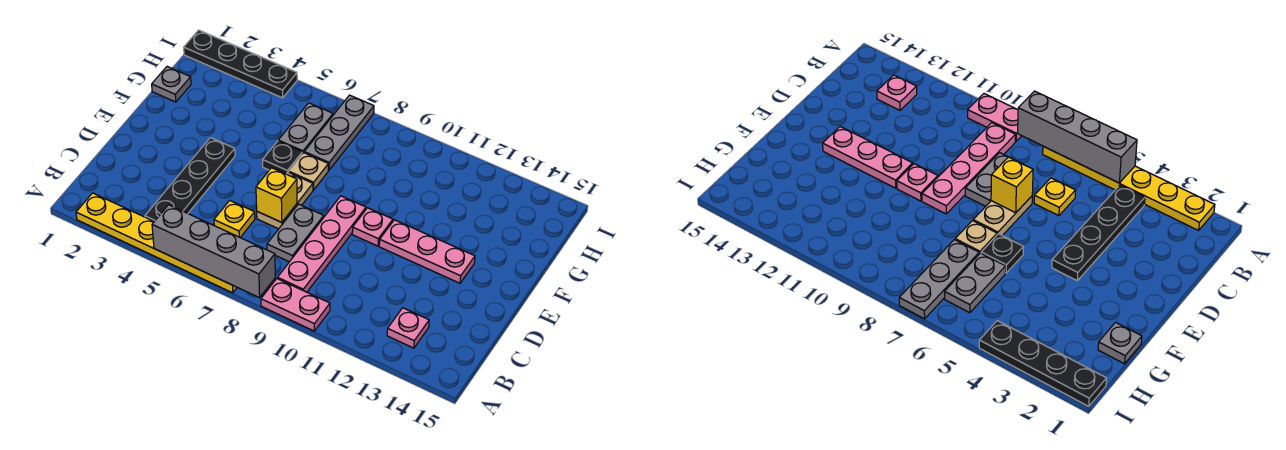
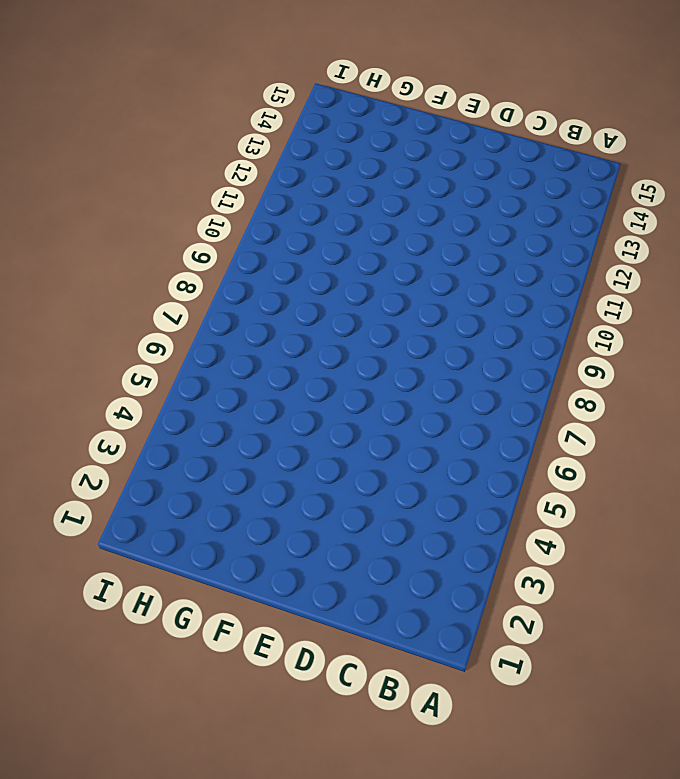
none -> yellow 1x6 plate [76,193,237,293]
none -> pink 1x2 plate [261,279,330,331]
none -> black 1x4 plate [145,138,235,221]

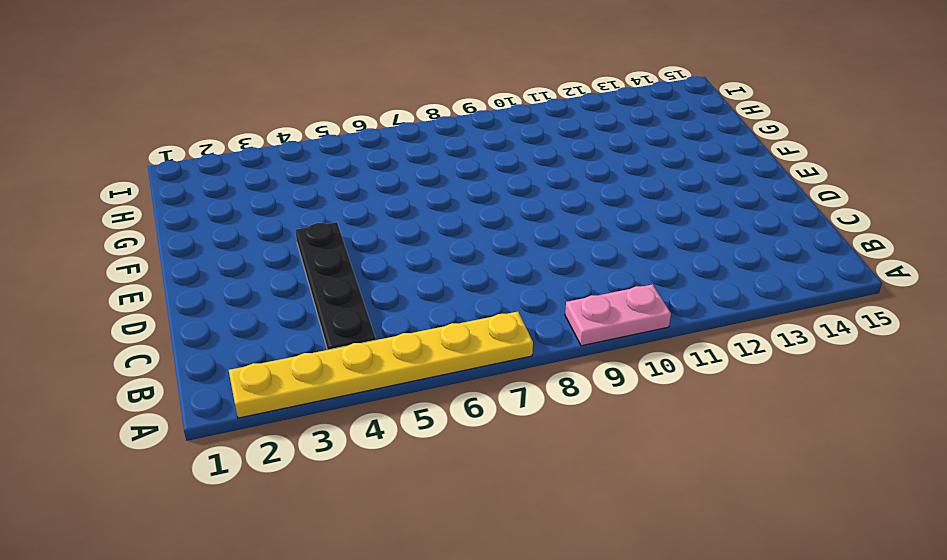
none -> pink 1x4 plate [278,196,366,292]
none -> pink 1x1 plate [387,308,429,348]
none -> yellow 1x1 plate [214,200,255,237]

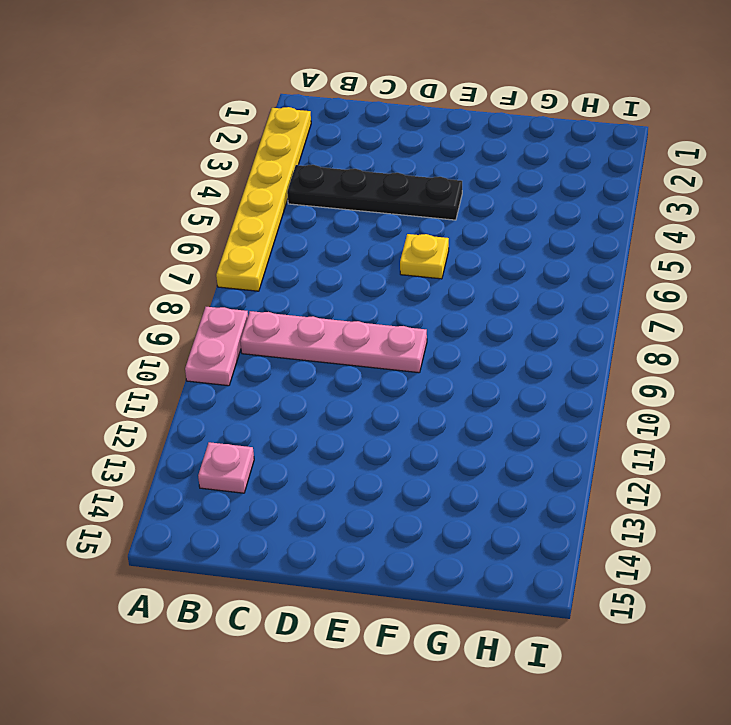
yellow 1x1 plate [400,234,449,279] -> yellow 1x1 plate moved to [214,200,255,237]
none -> grey 1x2 plate [267,204,324,262]
none -> tan 1x2 plate [257,172,313,229]
none -> pink 1x1 plate [352,208,393,246]

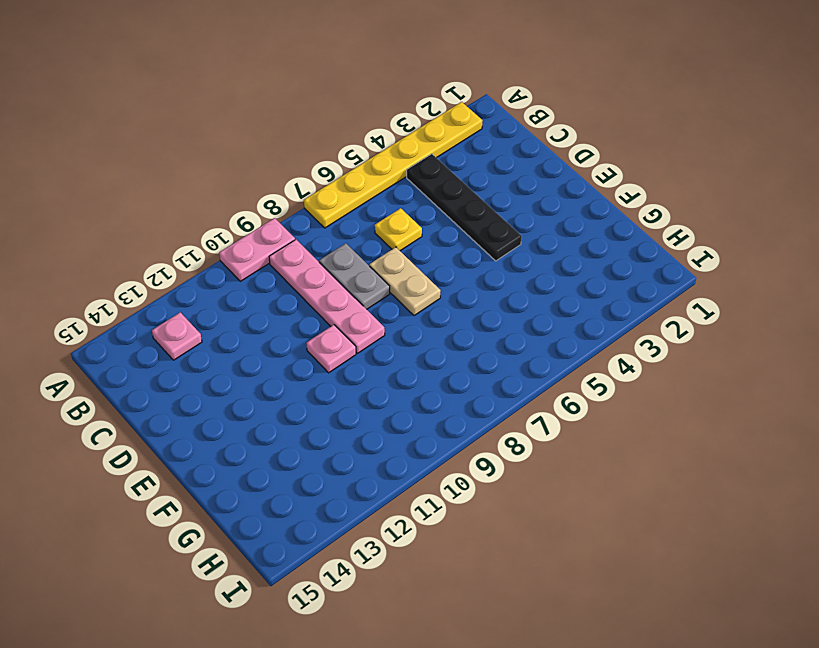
none -> pink 1x3 plate [379,220,475,283]
none -> black 1x1 plate [263,141,302,174]
none -> tan 1x1 plate [289,153,328,190]

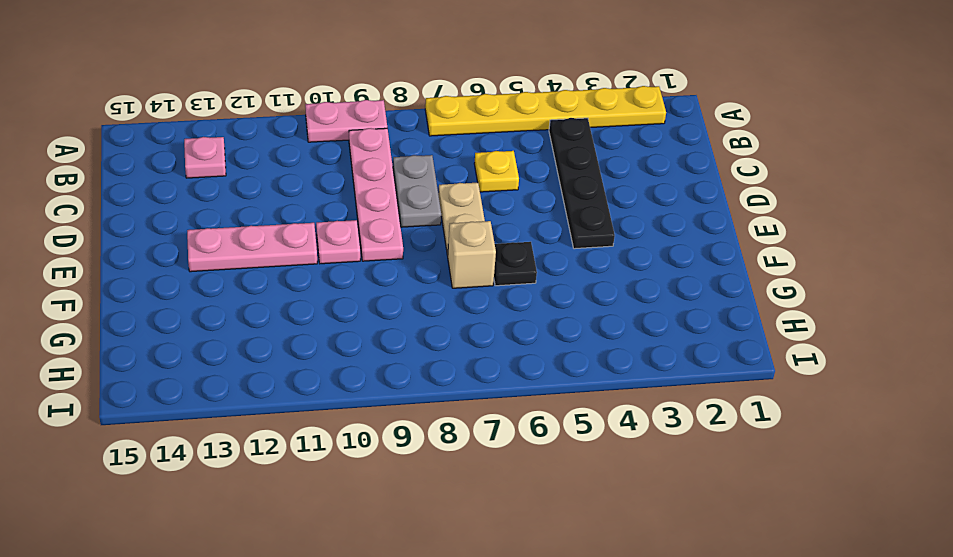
tan 1x1 brick [447,221,496,288] -> tan 1x1 plate [289,153,328,190]
none -> grey 1x1 plate [152,67,191,102]
none -> grey 1x2 plate [278,103,333,154]
none -> grey 1x3 plate [304,95,374,170]

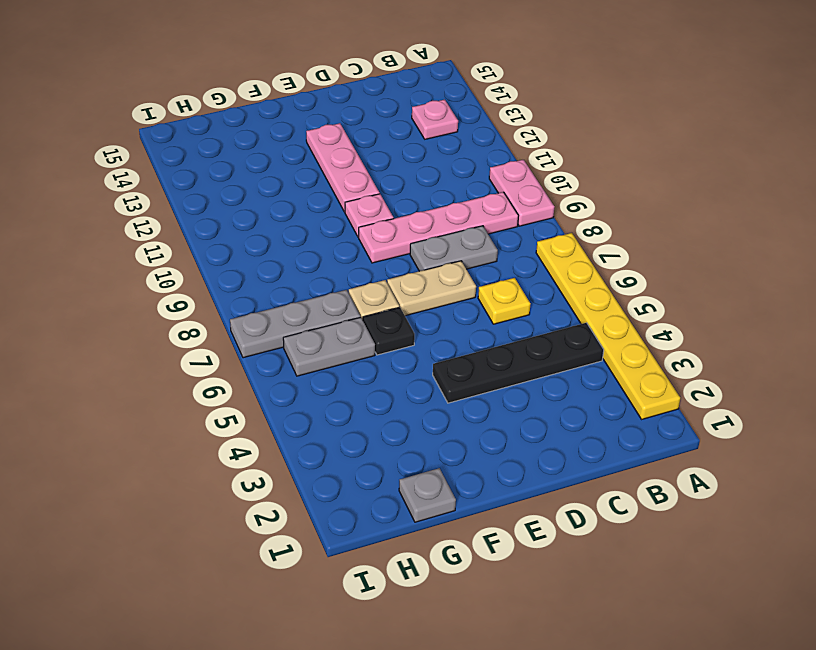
none -> black 1x4 plate [184,30,297,98]
none -> grey 1x4 brick [152,205,275,298]
none -> yellow 1x1 brick [256,168,297,222]

